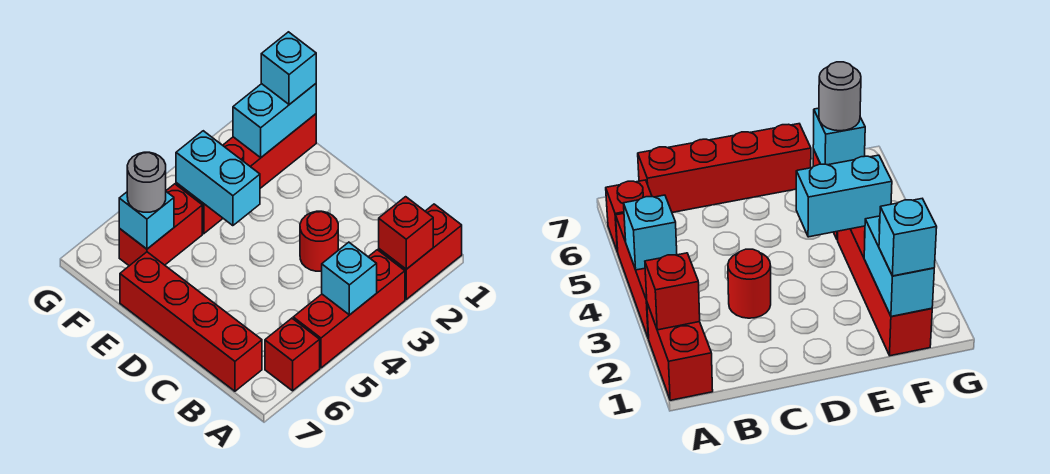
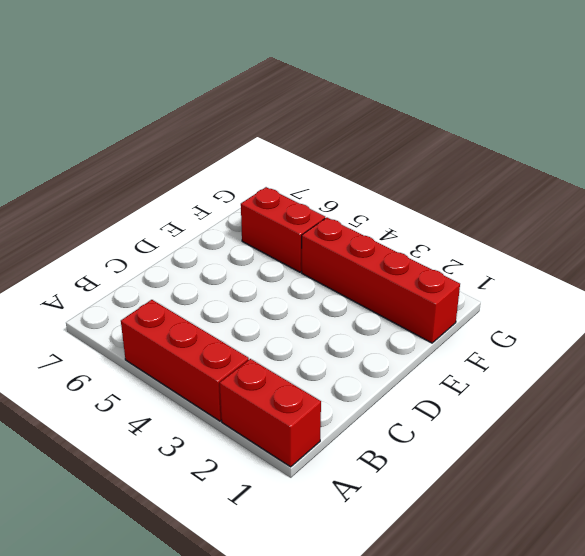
none -> red 1x1 brick [265,318,320,391]
none -> red 1x4 brick [120,252,262,391]
none -> red 1x1 round brick [300,211,338,271]

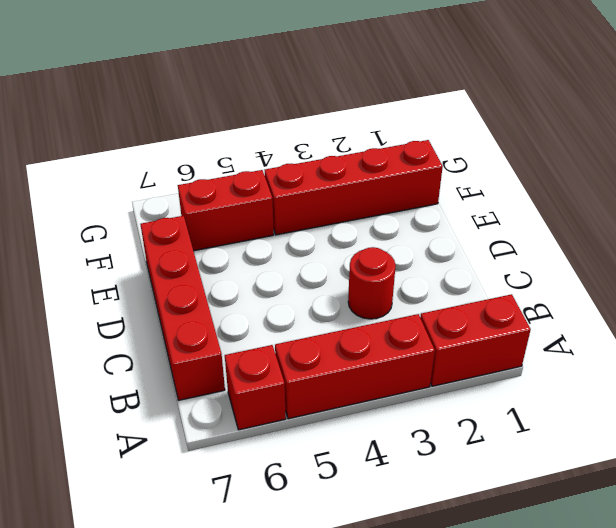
none -> red 1x1 brick [379,197,433,269]
none -> cyan 1x1 brick [322,242,377,315]
none -> cyan 1x2 brick [176,131,260,226]

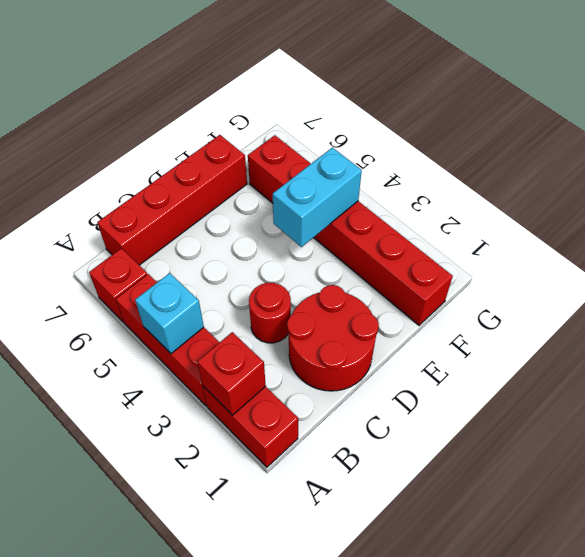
red 2x2 round brick [287,285,379,391] -> none
none -> cyan 1x2 brick [233,84,316,157]
none -> cyan 1x1 brick [119,192,174,249]
none -> cyan 1x1 brick [261,32,316,105]

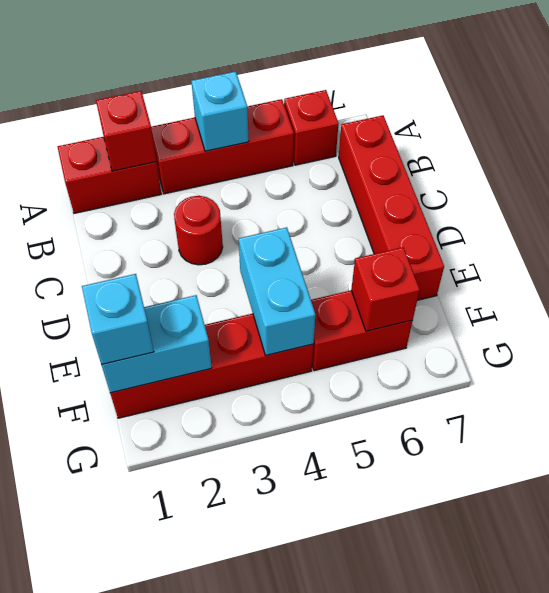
red 1x1 brick [351,247,420,331] -> cyan 1x1 brick [119,192,174,249]
none -> grey 1x1 round brick [127,152,166,212]

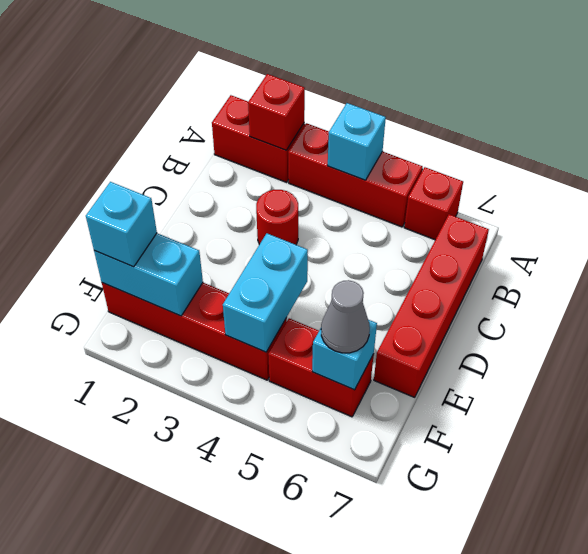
grey 1x1 cone [321,280,370,353] -> grey 1x1 round brick [127,152,166,212]

